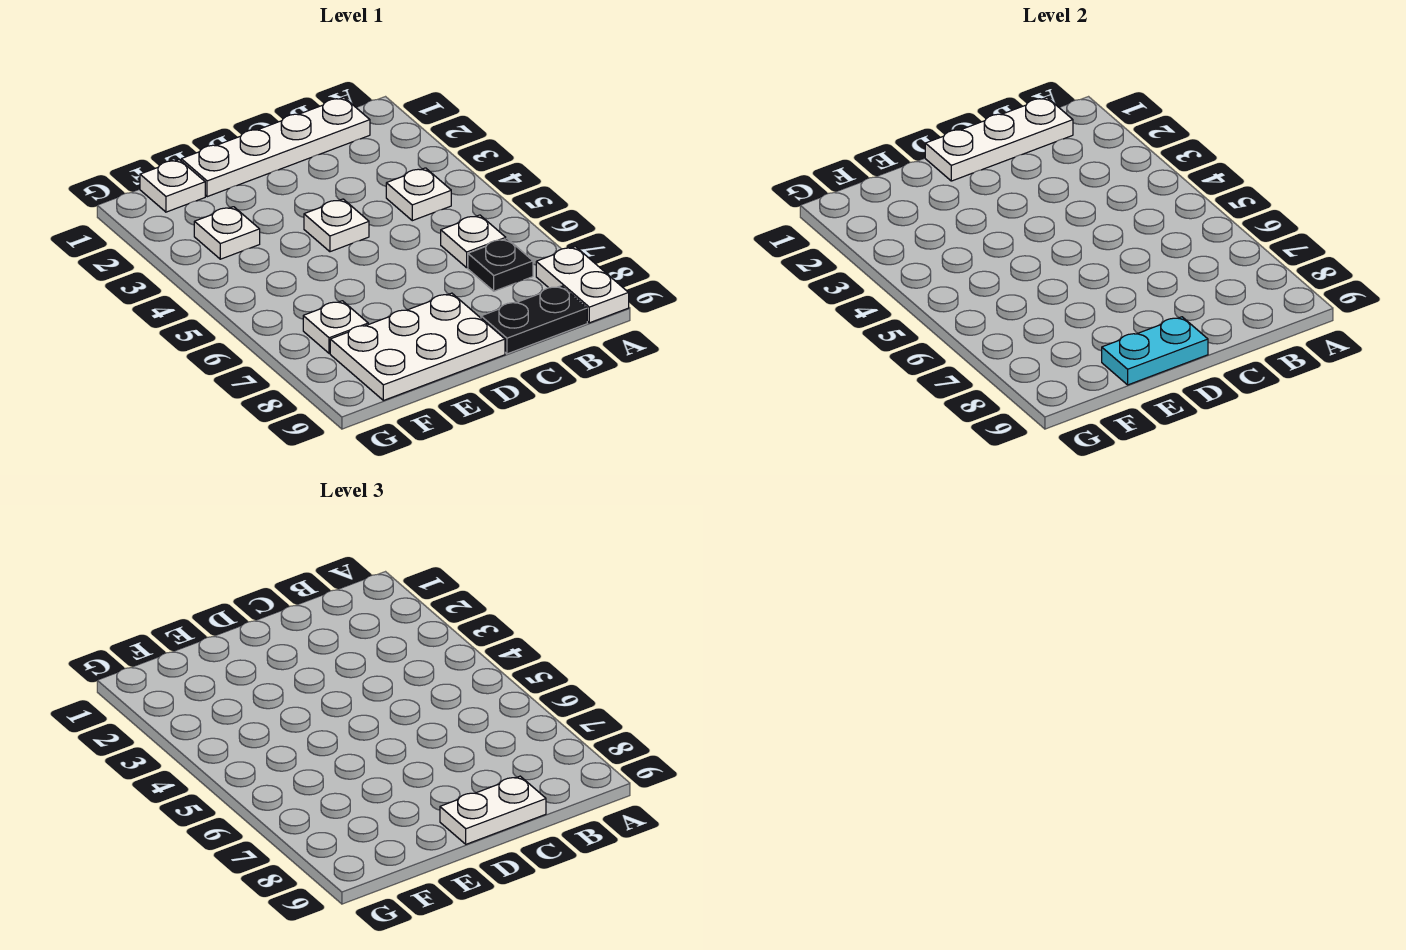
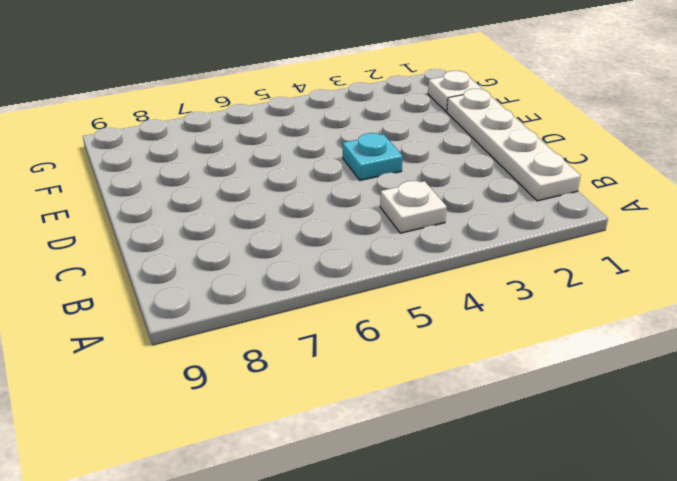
cyan 1x1 plate [343,133,402,180] -> white 1x1 plate [304,199,369,252]
none -> white 1x2 plate [536,247,629,323]
none -> white 1x1 plate [441,215,506,268]
none -> black 1x1 plate [468,239,533,291]

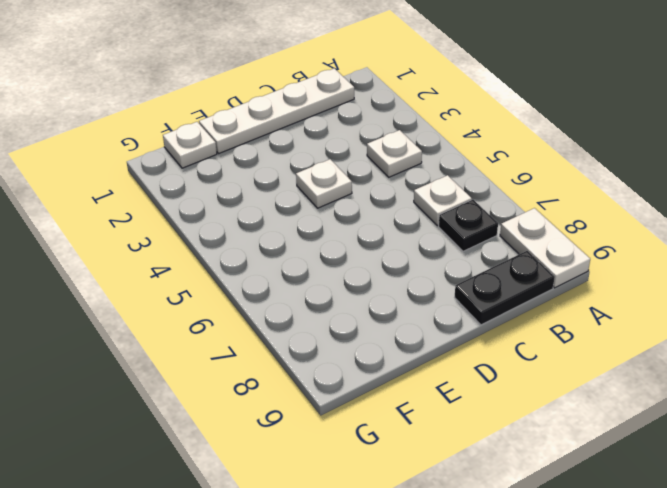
none -> white 2x3 plate [330,293,505,400]
none -> white 1x1 plate [194,207,260,259]
none -> white 1x1 plate [303,301,368,353]

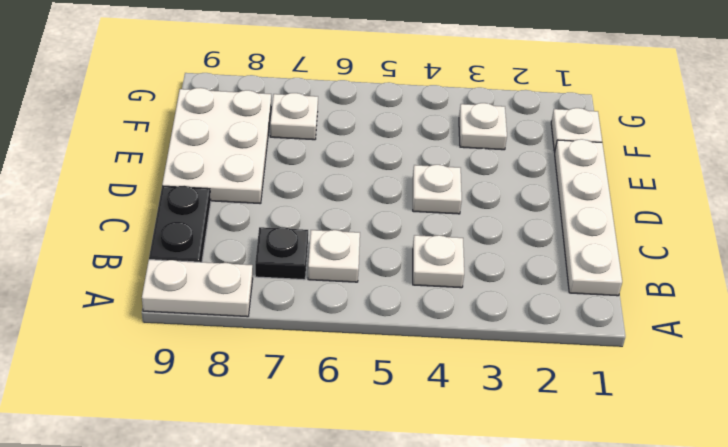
none -> white 1x3 plate [925,97,1073,181]
none -> cyan 1x2 plate [1102,317,1208,385]
none -> white 1x2 plate [440,776,546,844]

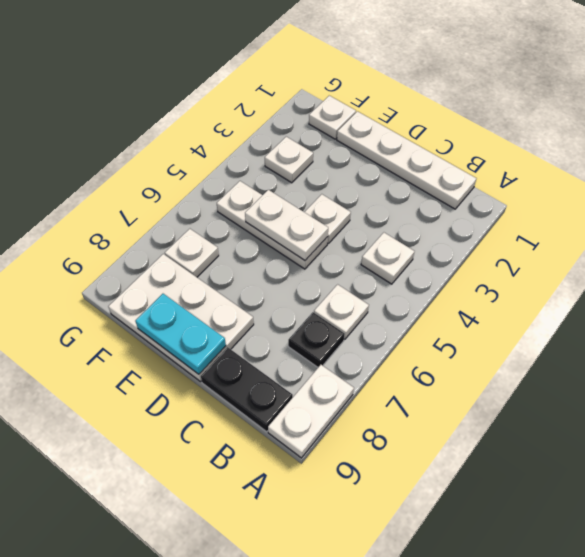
white 1x3 plate [217,181,328,269] -> white 1x3 plate moved to [925,97,1073,181]
white 1x2 plate [245,190,328,260] -> white 1x2 plate moved to [440,776,546,844]

